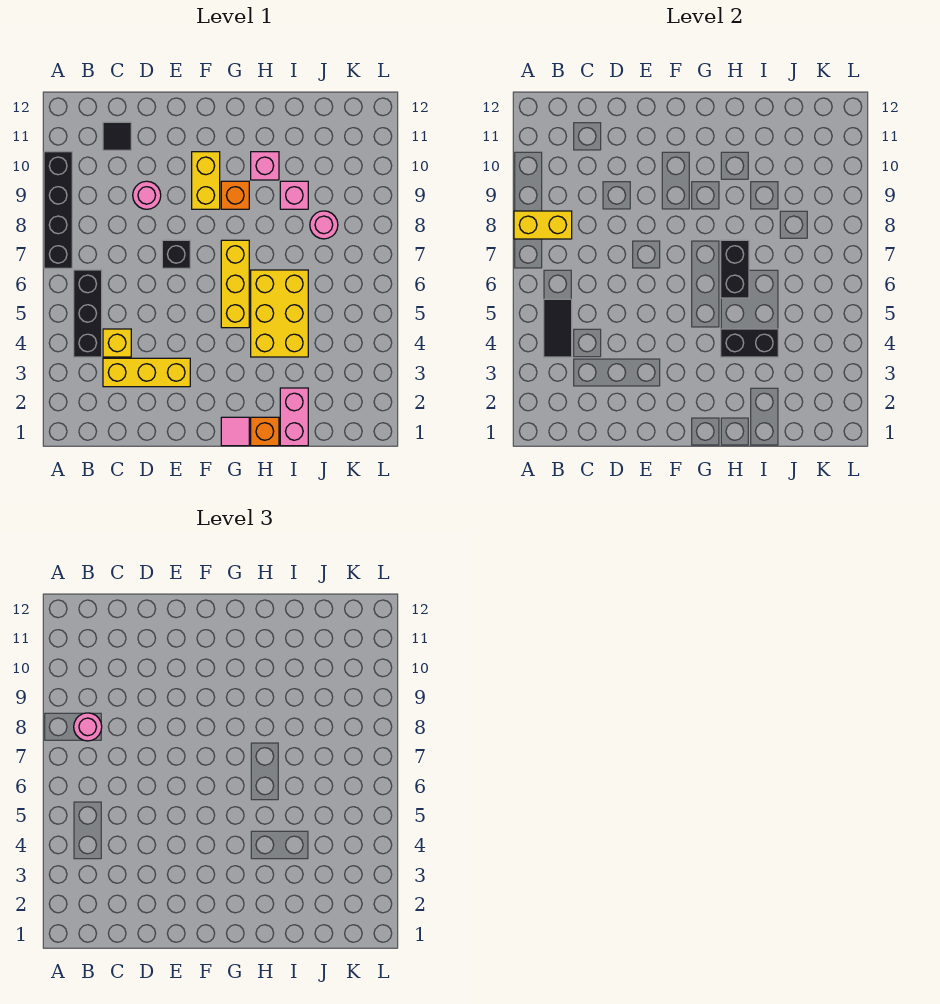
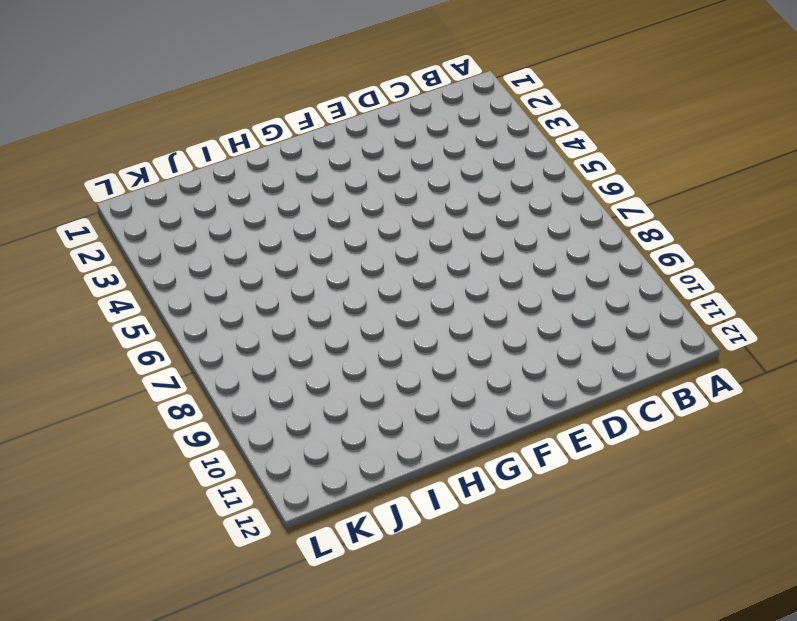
none -> black 1x4 brick [44,152,72,268]
none -> black 1x3 brick [74,270,102,357]
none -> yellow 1x3 brick [103,358,190,387]

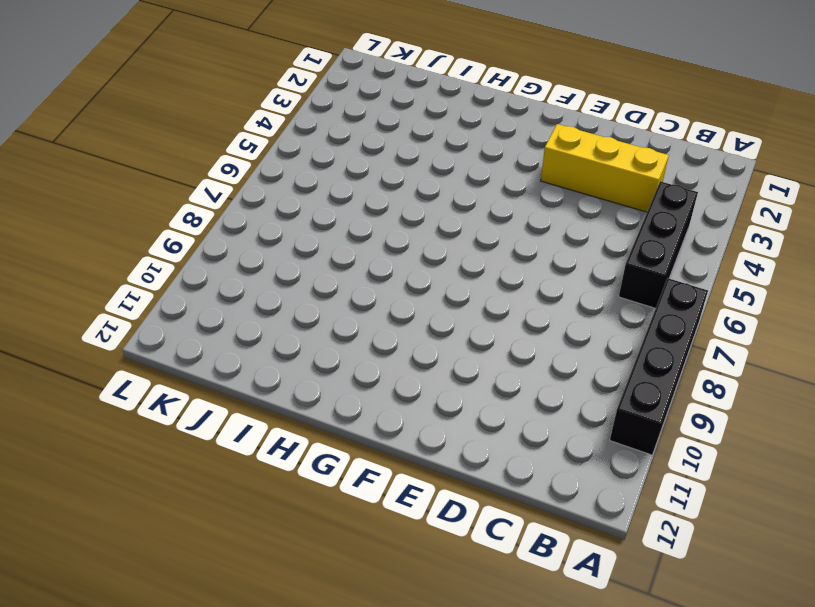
none -> yellow 1x1 brick [103,329,131,357]
none -> black 1x1 tile [103,122,131,150]
none -> pink 1x1 round brick [133,181,161,209]

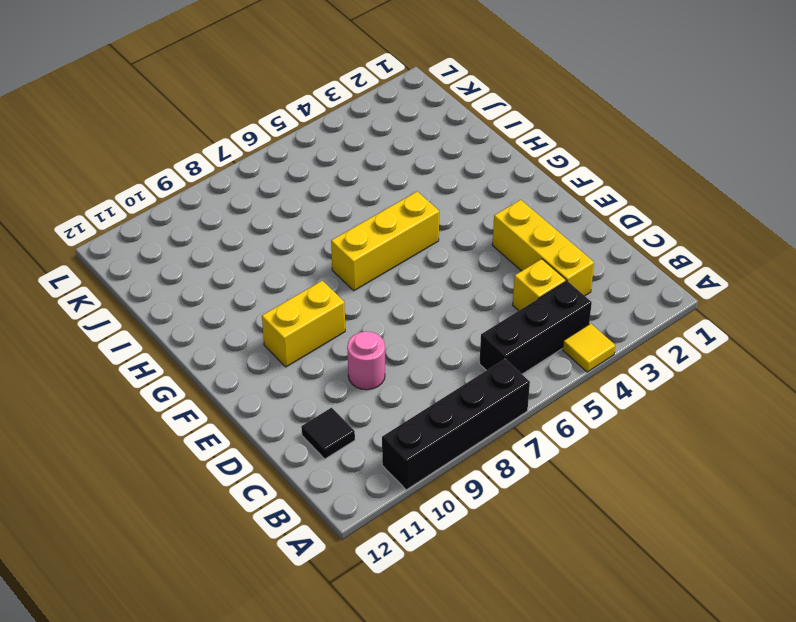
yellow 1x1 tile [563,323,615,372] -> none
none -> black 1x1 brick [162,240,190,268]
none -> pink 1x1 tile [221,417,249,446]
none -> orange 1x1 brick [221,181,249,209]

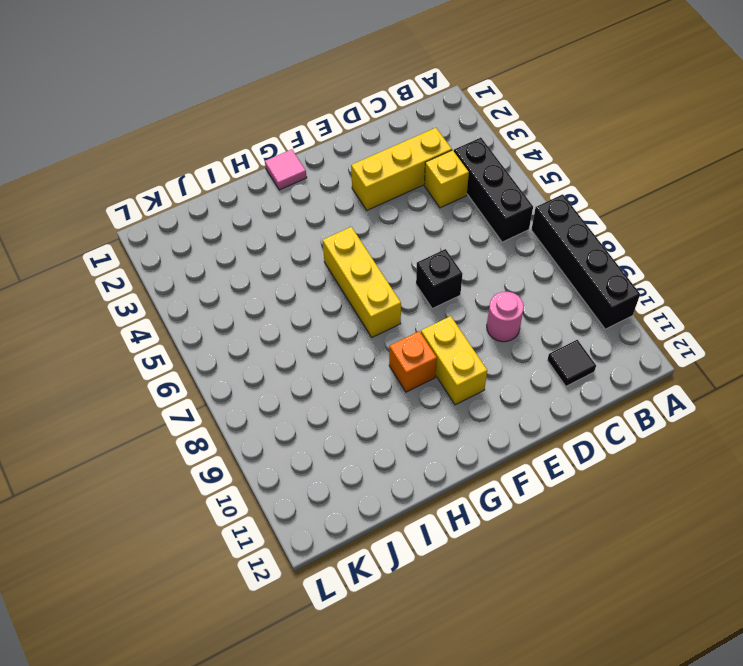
none -> orange 1x1 brick [251,417,279,446]
none -> yellow 2x3 brick [251,270,308,357]
none -> pink 1x1 brick [251,152,279,180]

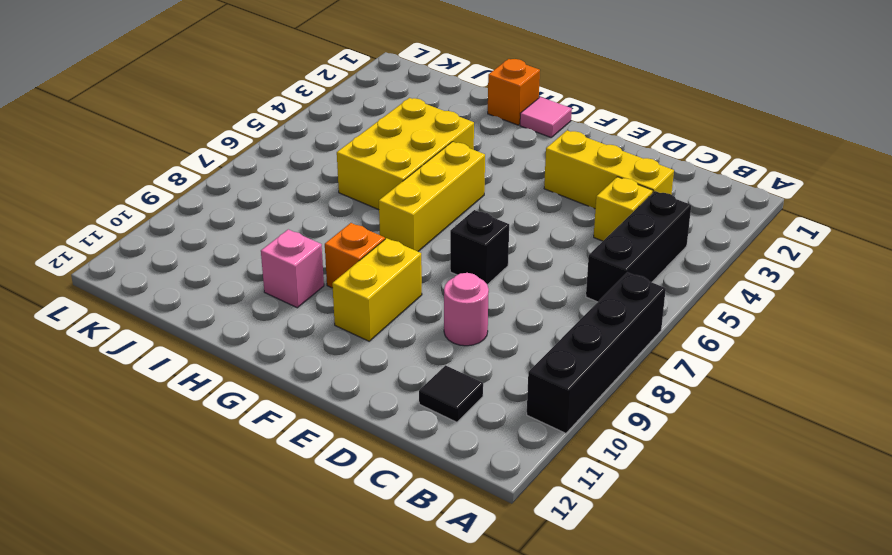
none -> pink 1x2 brick [280,388,308,446]
none -> pink 1x1 brick [280,181,308,209]
none -> pink 1x1 round brick [310,211,338,239]

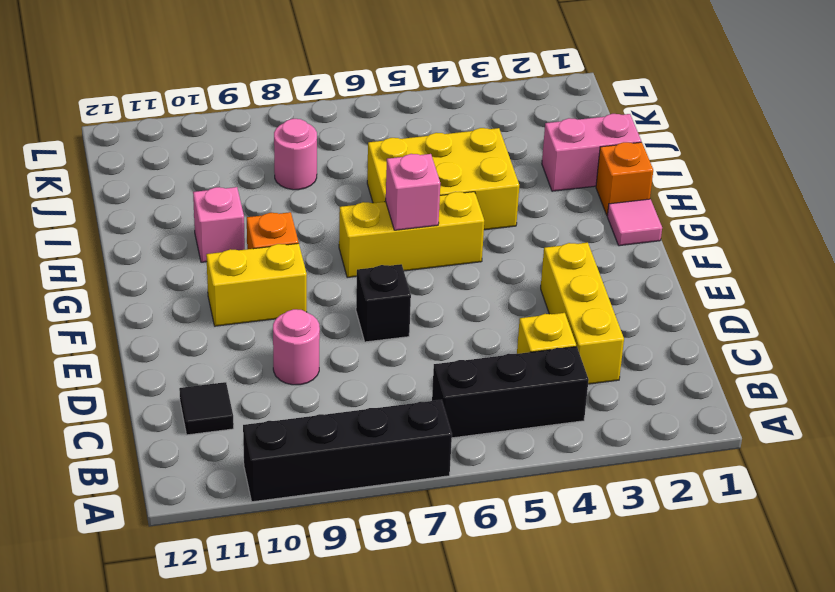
pink 1x1 brick [386,154,440,230] -> pink 1x1 brick moved to [280,181,308,209]
none -> yellow 1x2 brick [514,211,572,239]
none -> black 1x2 tile [544,299,572,357]
none -> black 1x2 brick [721,329,778,357]

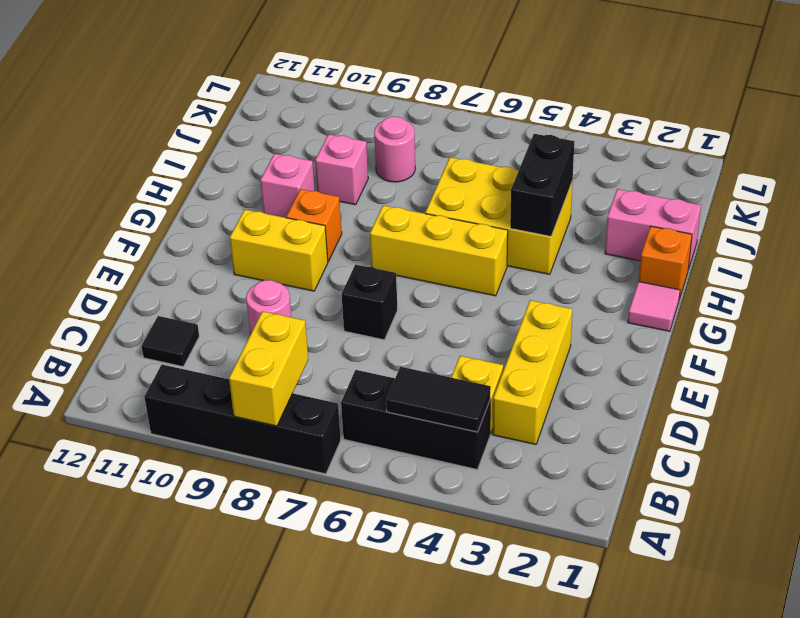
none -> black 1x2 brick [721,240,749,298]
none -> pink 1x1 round brick [74,713,102,741]

